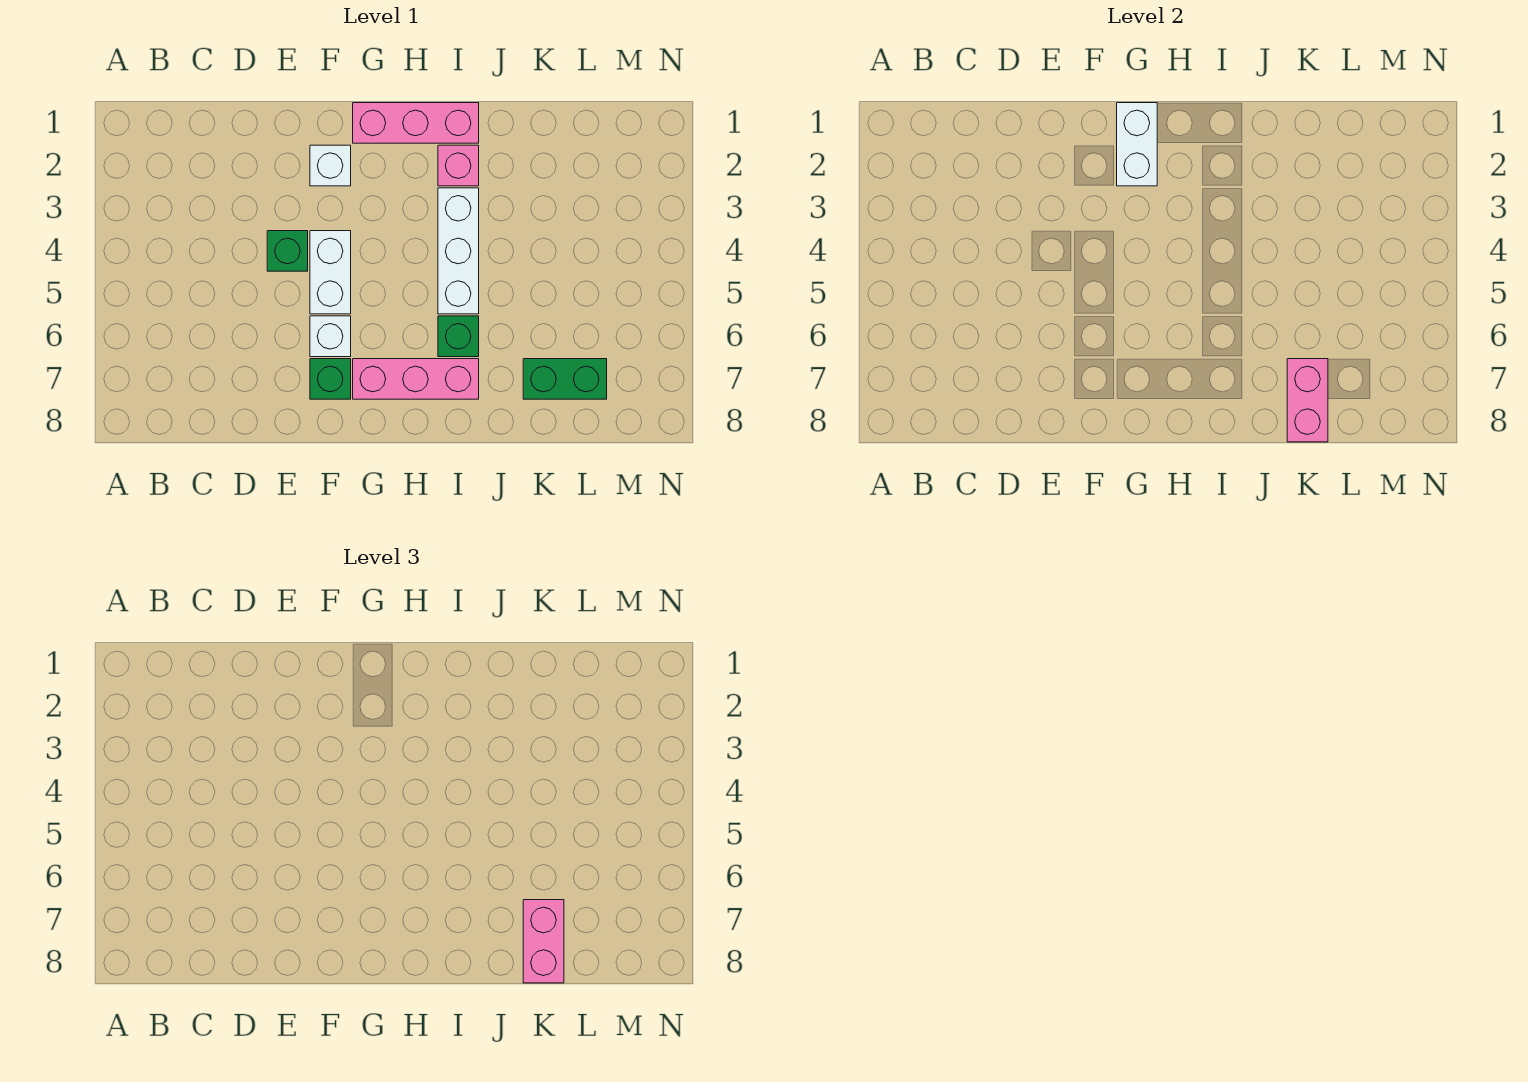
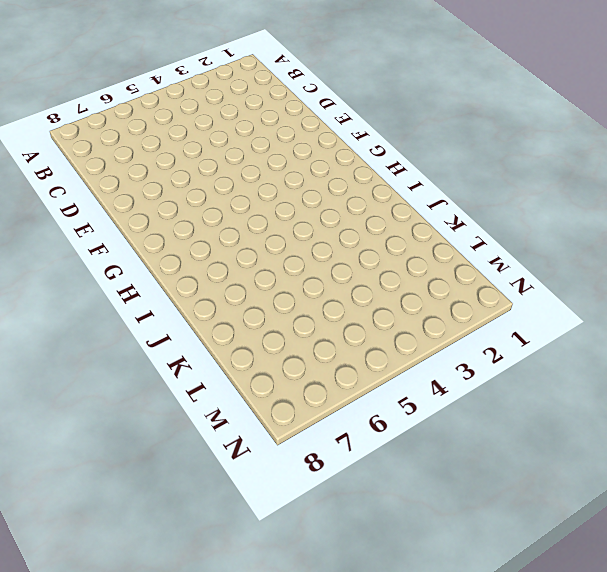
none -> green 1x1 brick [267,231,308,271]
none -> white 1x1 brick [310,145,351,186]
none -> white 1x2 brick [310,231,351,314]

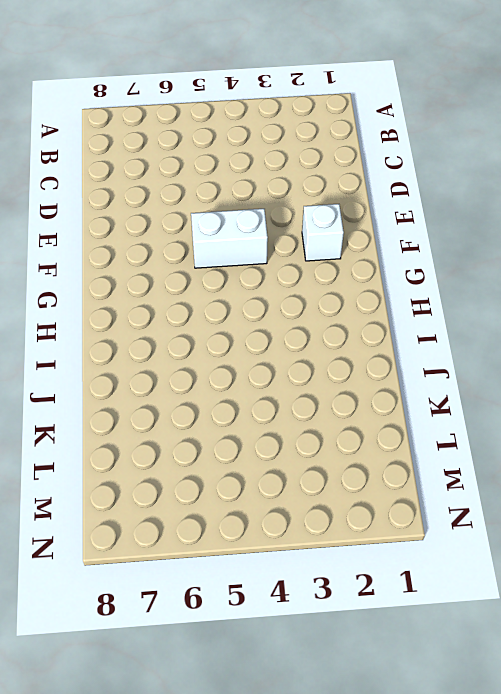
none -> green 1x1 brick [267,231,308,271]
none -> white 1x1 brick [310,316,351,357]
none -> green 1x1 brick [310,359,351,399]

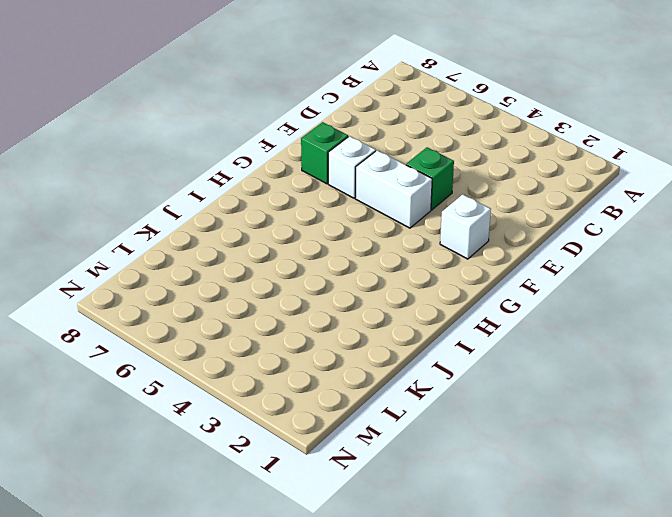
none -> pink 1x3 brick [353,103,479,143]
none -> pink 1x3 brick [353,359,479,399]
none -> pink 1x1 brick [438,145,479,186]

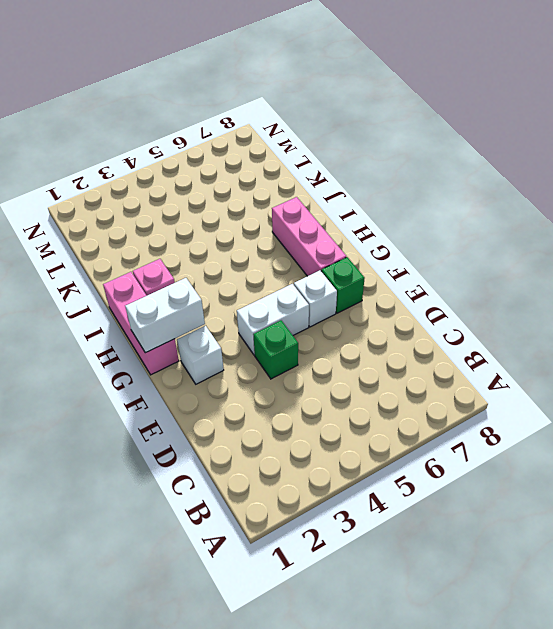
none -> white 1x3 brick [438,188,479,314]
none -> green 1x1 brick [438,316,479,357]
none -> green 1x2 brick [523,359,607,399]

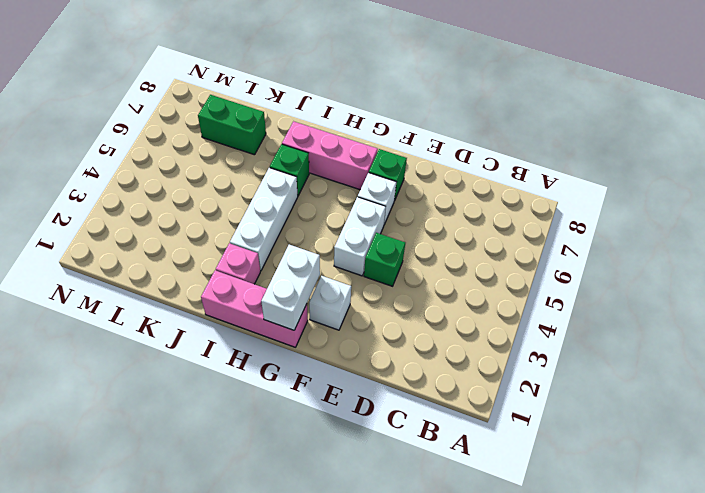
none -> pink 1x2 brick [1287,359,1328,442]
none -> pink 1x2 brick [523,900,564,983]

